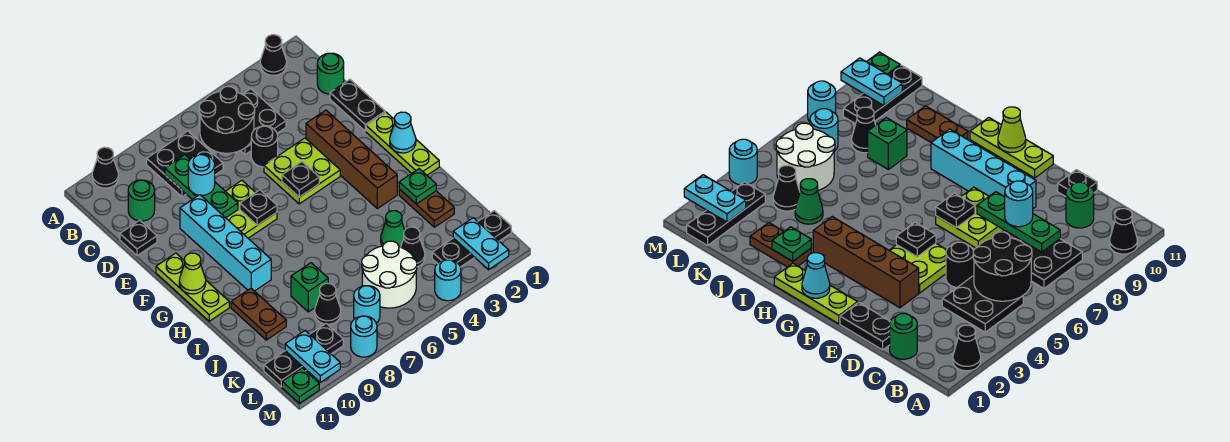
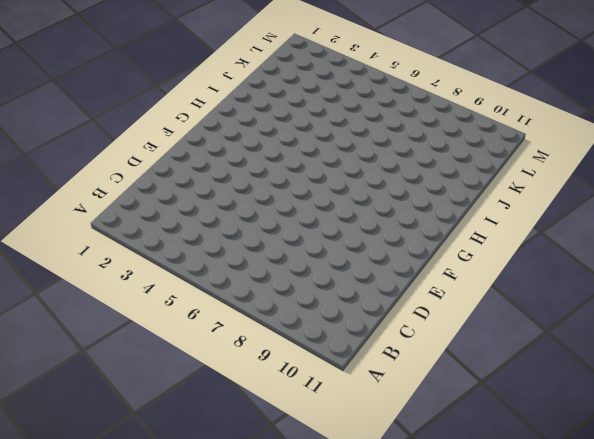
none -> black 1x1 cone [260,35,287,75]
none -> black 1x1 cone [92,147,118,188]
none -> black 2x2 plate [241,89,286,155]
none -> black 2x2 plate [147,131,223,197]

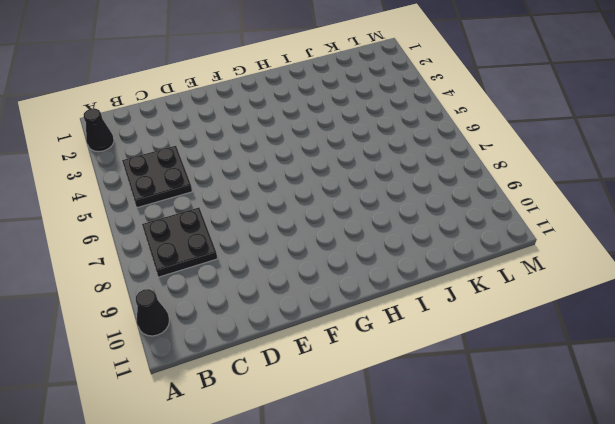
none -> green 1x1 round brick [317,53,344,94]
none -> green 1x1 round brick [128,180,155,221]
none -> black 1x2 plate [330,79,385,131]
none -> black 1x1 round brick [251,126,278,167]

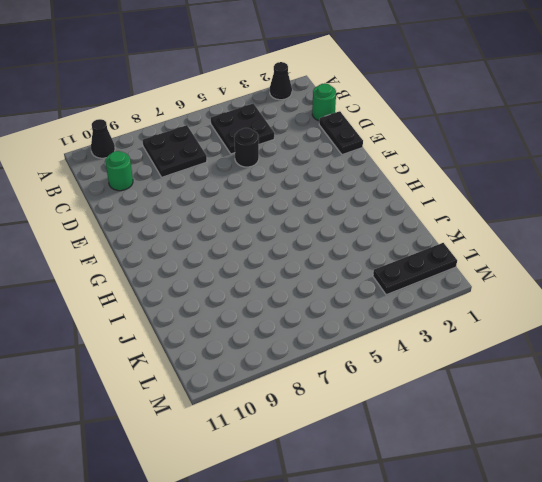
none -> black 1x1 plate [120,220,157,256]
none -> brown 1x4 brick [306,110,397,208]
none -> lime 2x2 plate [264,138,340,204]
none -> lime 2x2 plate [226,180,277,238]

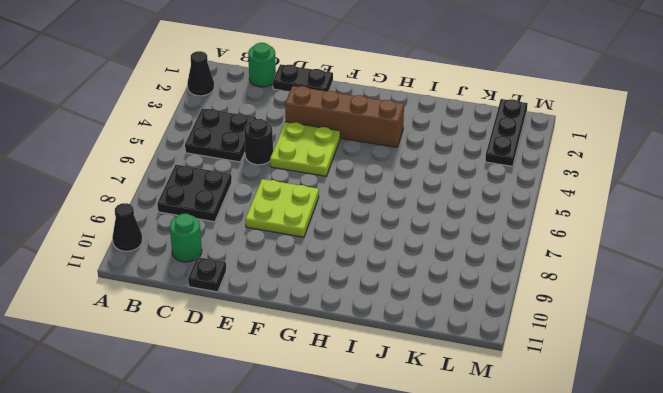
none -> cyan 1x4 brick [180,195,271,291]
none -> lime 1x3 plate [366,112,439,175]
none -> lime 1x3 plate [156,253,229,321]
none -> brown 1x2 plate [399,189,454,227]

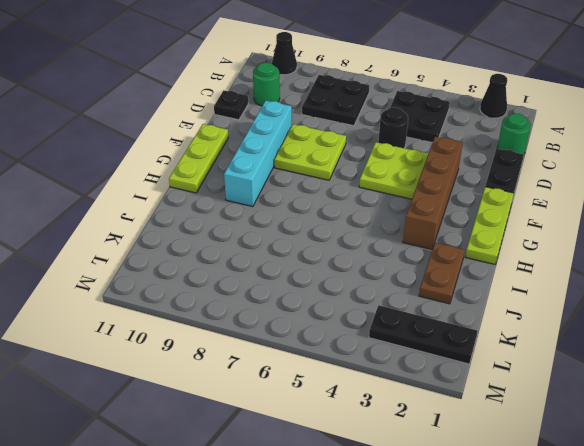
none -> brown 1x2 plate [231,288,286,340]
none -> green 1x1 cone [381,211,405,247]
none -> green 1x1 brick [291,263,328,312]
none -> black 1x1 cone [401,227,425,267]

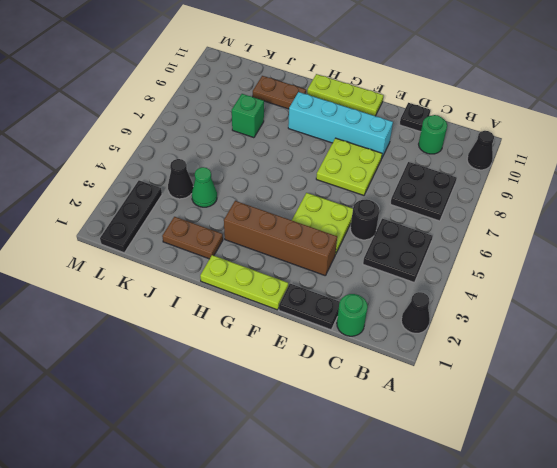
none -> white 2x2 round brick [362,241,417,308]
none -> black 1x1 cone [315,283,341,324]
none -> cyan 1x1 round brick [354,286,380,323]
none -> black 1x3 plate [264,324,343,387]

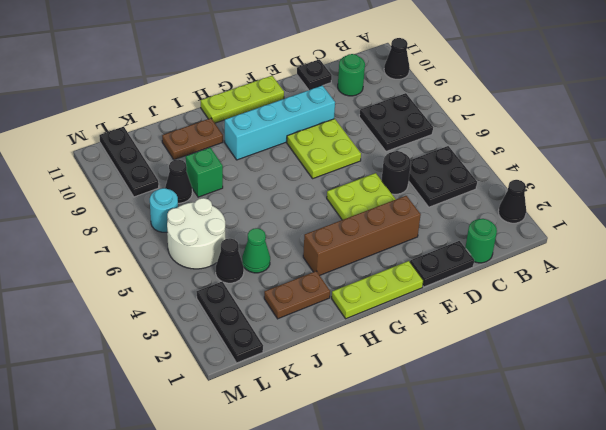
none -> cyan 1x1 round brick [435,260,461,301]
none -> cyan 1x1 round brick [351,316,377,357]
none -> green 1x1 plate [282,368,319,403]
none -> black 2x2 round brick [199,86,255,153]

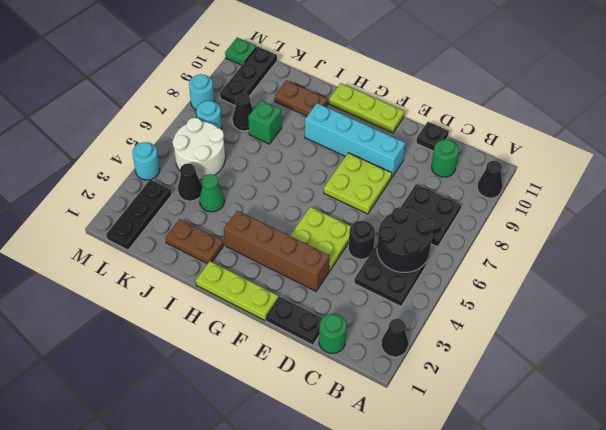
none -> green 1x3 plate [165,155,238,218]
none -> black 1x1 plate [282,162,319,197]
none -> black 1x1 plate [240,190,277,225]
none -> cyan 1x1 cone [390,112,416,153]

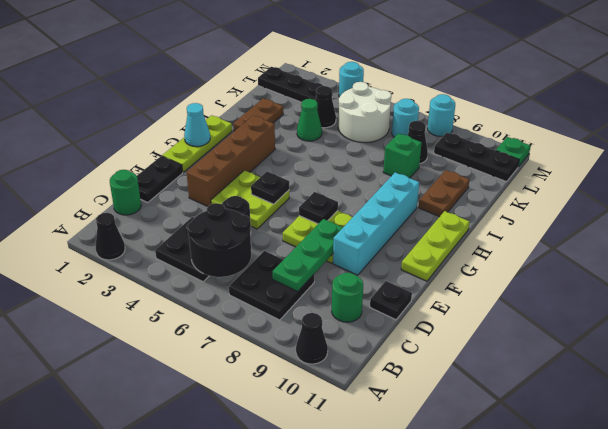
none -> lime 1x1 cone [179,253,206,294]
none -> green 1x1 plate [399,169,436,204]
none -> cyan 1x2 plate [453,218,509,270]
none -> cyan 1x2 plate [285,331,340,382]

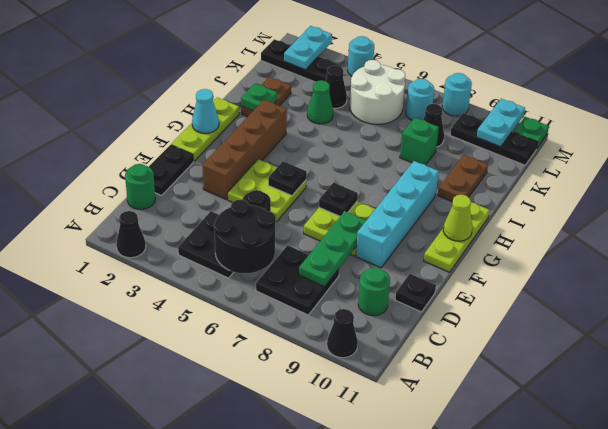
none -> cyan 1x1 round brick [188,154,215,195]

